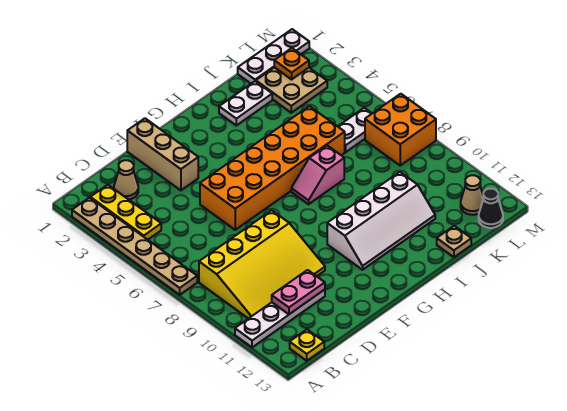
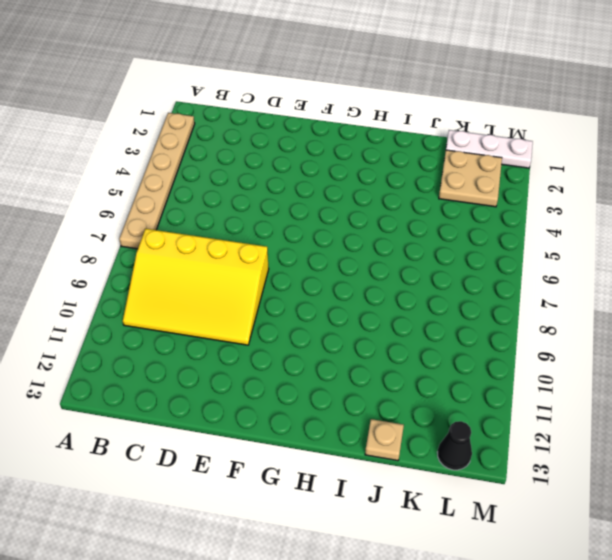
none -> white 1x4 plate [235,290,325,347]
none -> yellow 1x3 plate [90,185,161,240]
none -> yellow 1x1 plate [290,330,324,361]

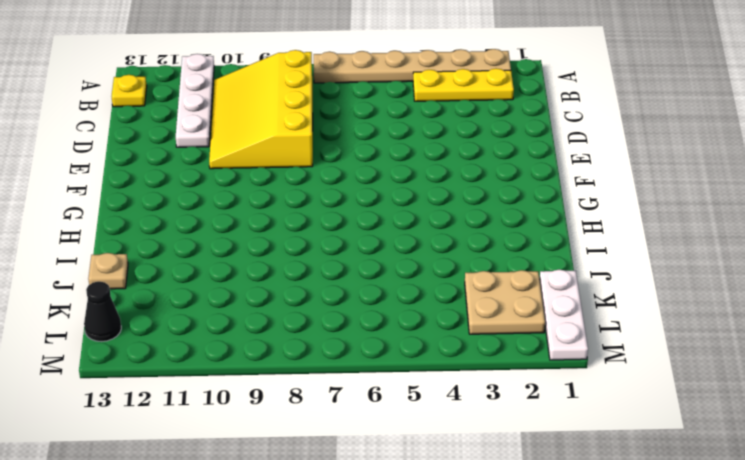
none -> tan 1x1 cone [114,160,138,200]
none -> tan 1x3 brick [127,118,198,190]
none -> orange 2x6 brick [200,106,345,230]

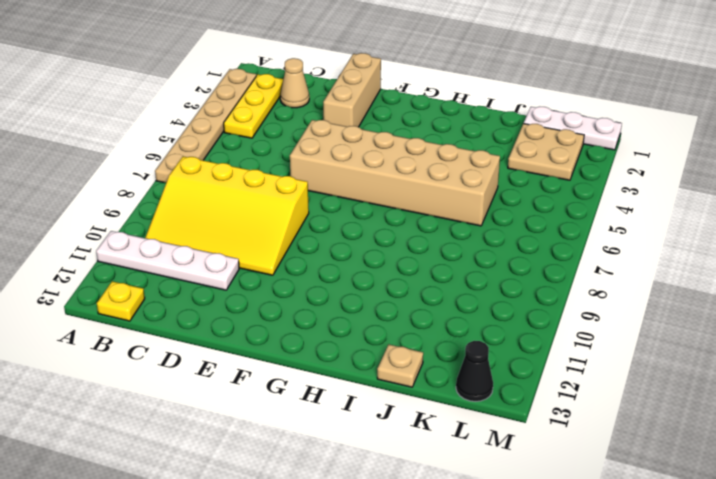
tan 2x6 brick [290,120,500,226] -> orange 2x6 brick [200,106,345,230]
none -> white 2x4 slope [327,172,435,270]
none -> pink 1x2 slope [291,145,344,204]
none -> white 1x2 plate [219,81,272,125]

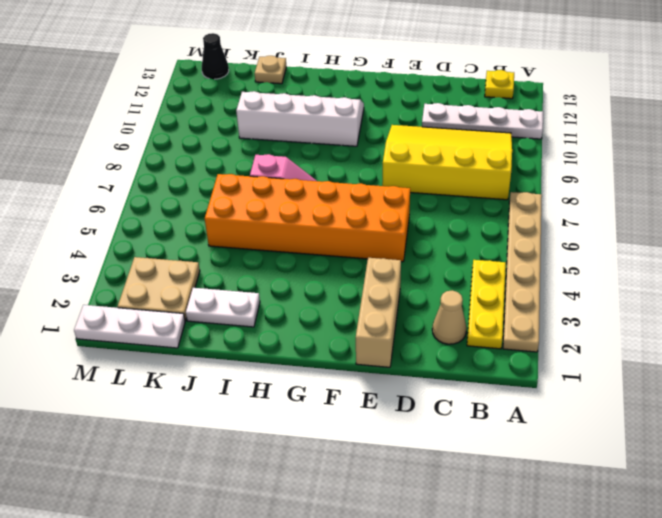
none -> white 1x2 plate [338,108,372,152]
none -> orange 2x2 brick [365,94,436,165]
none -> tan 1x1 cone [461,175,483,215]

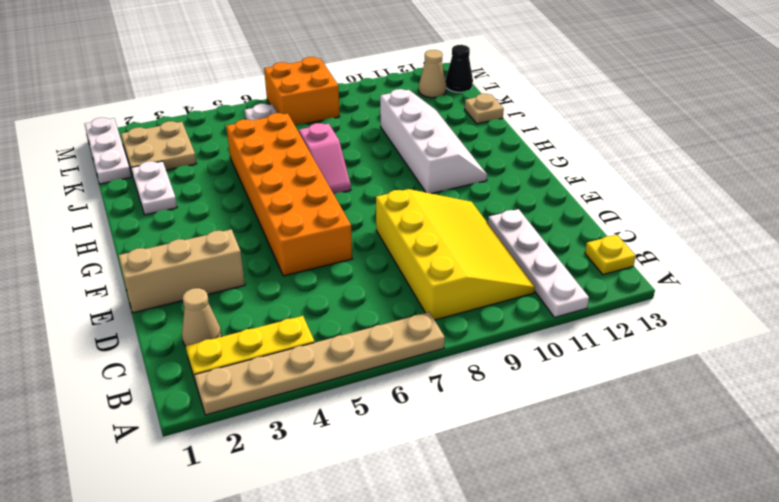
none -> pink 1x2 plate [272,270,325,314]
none -> orange 1x1 plate [274,48,309,79]

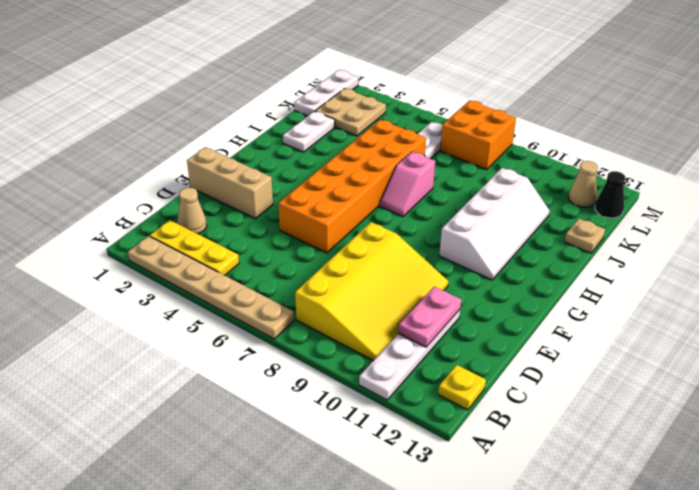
none -> orange 1x1 plate [274,48,309,79]

